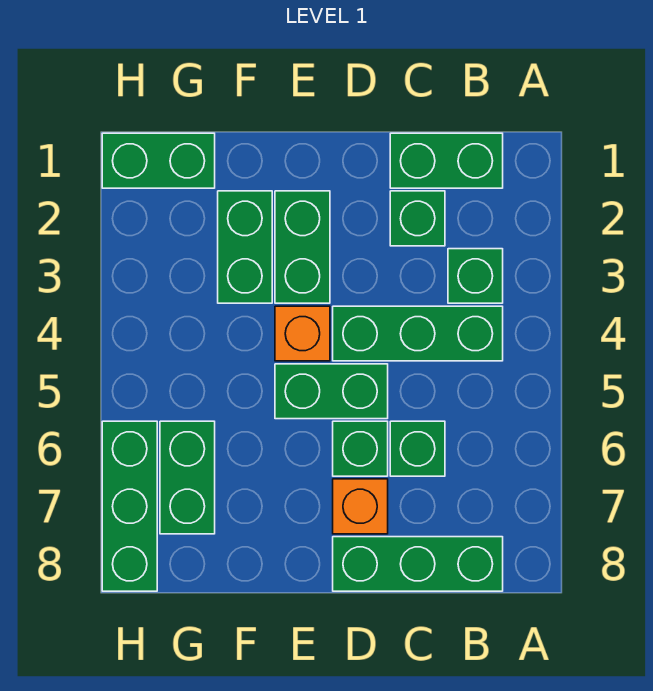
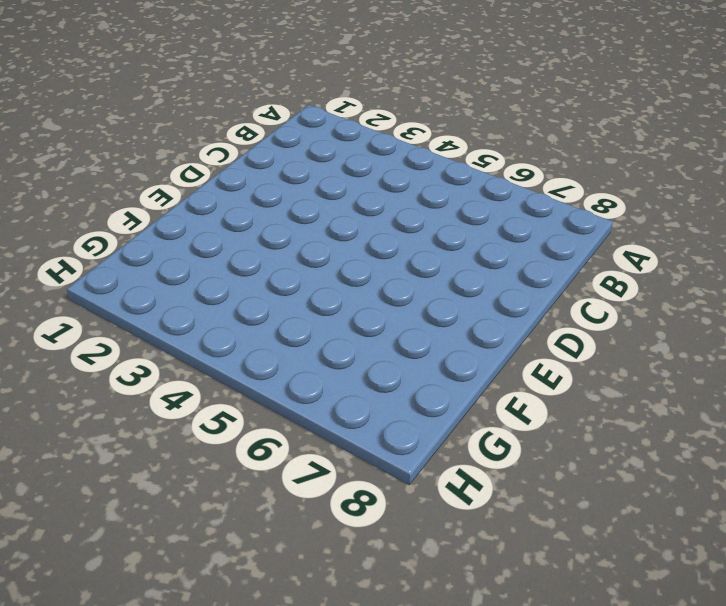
none -> green 1x2 brick [390,133,503,188]
none -> green 1x1 brick [448,249,503,303]
none -> green 1x3 brick [333,306,503,361]

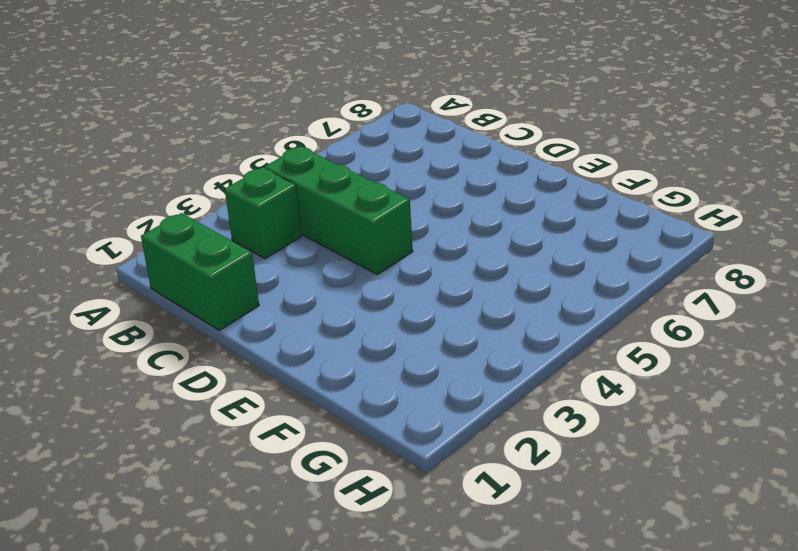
none -> green 1x3 brick [333,537,503,591]
none -> green 1x1 brick [390,191,445,246]
none -> green 1x1 brick [390,421,445,476]

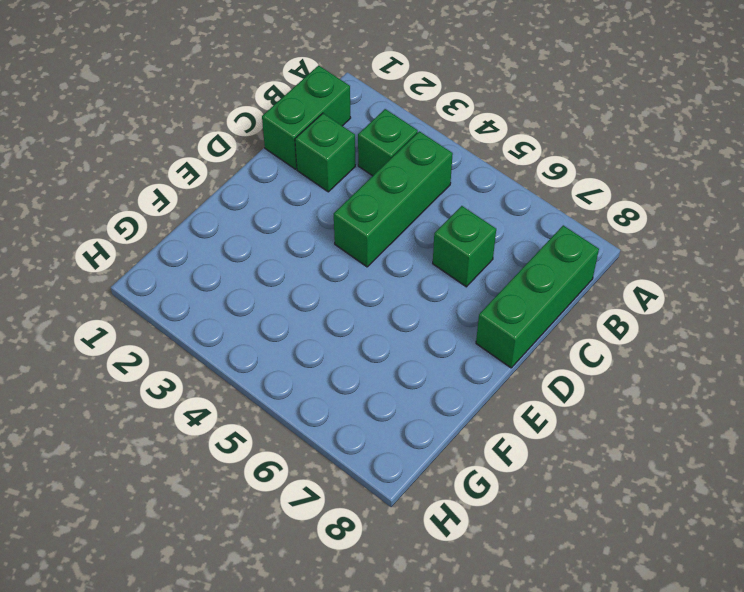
none -> green 1x2 brick [275,364,388,419]
none -> green 1x1 brick [333,421,388,476]
none -> orange 1x1 brick [333,479,388,534]

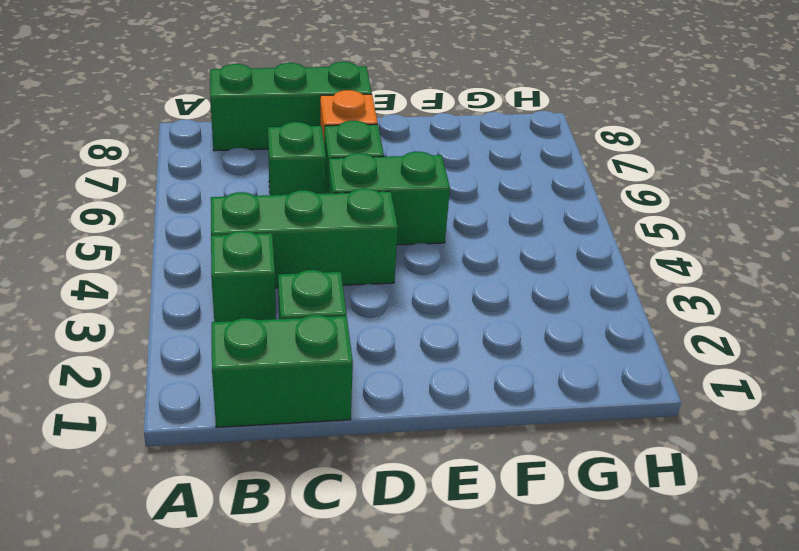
none -> green 1x2 brick [275,191,330,303]
none -> orange 1x1 brick [275,306,330,361]
none -> green 1x2 brick [218,191,272,303]

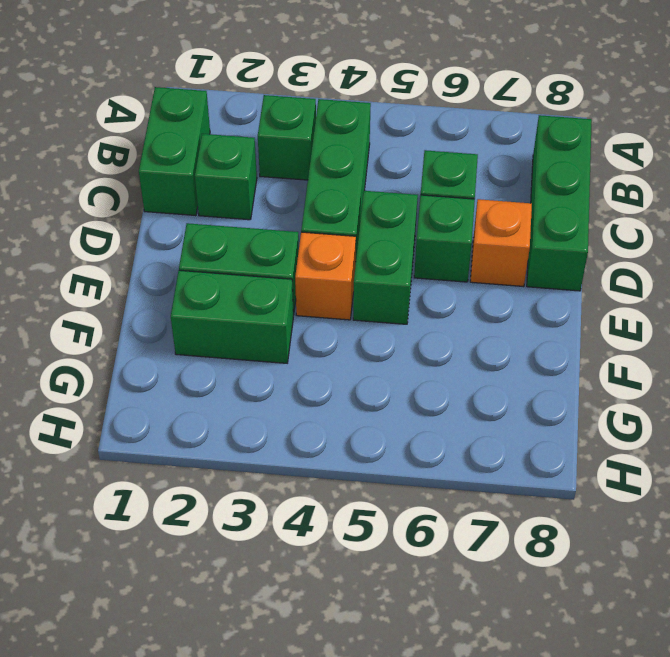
none -> green 1x2 brick [102,133,215,188]
none -> green 1x2 brick [160,421,215,534]
none -> green 1x3 brick [102,421,157,591]

